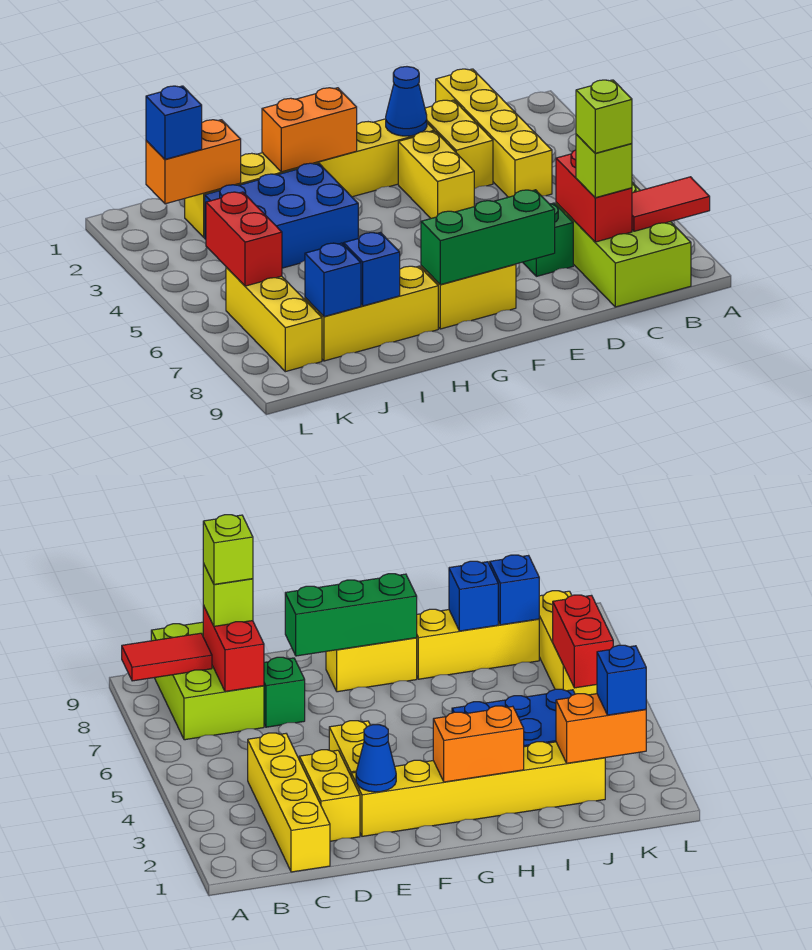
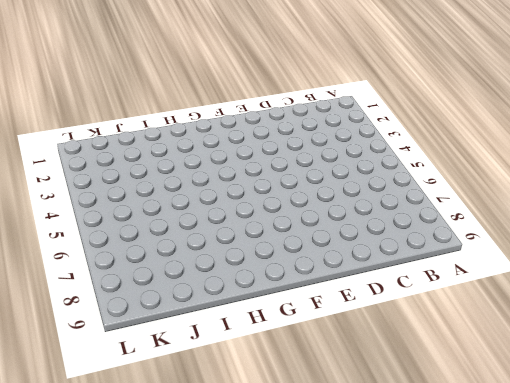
none -> lime 2x3 brick [556,182,691,307]
none -> yellow 1x4 brick [436,69,552,197]
none -> yellow 1x2 brick [425,100,493,189]

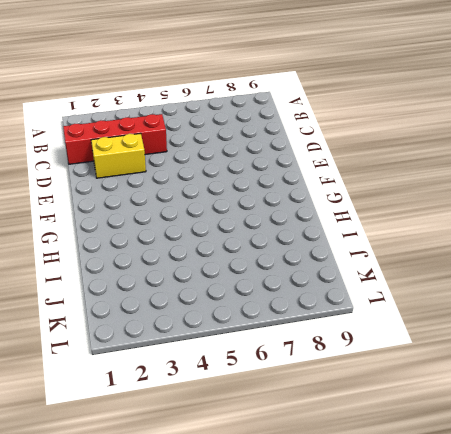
red 1x4 brick [63,114,167,164] -> yellow 1x4 brick [436,69,552,197]
none -> lime 2x3 brick [556,182,691,307]
none -> green 1x1 brick [523,203,573,276]
none -> yellow 1x6 brick [185,119,434,237]

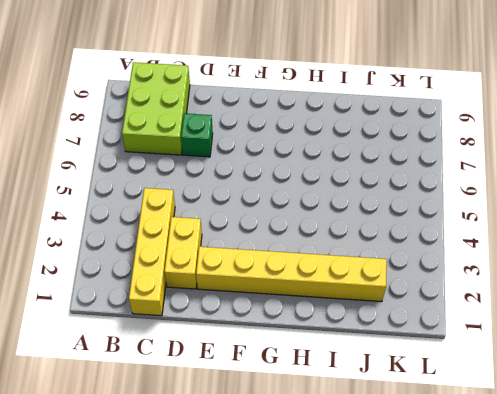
none -> yellow 1x2 brick [398,131,474,218]
none -> yellow 1x2 brick [421,264,516,329]
none -> blue 2x3 brick [205,163,358,268]

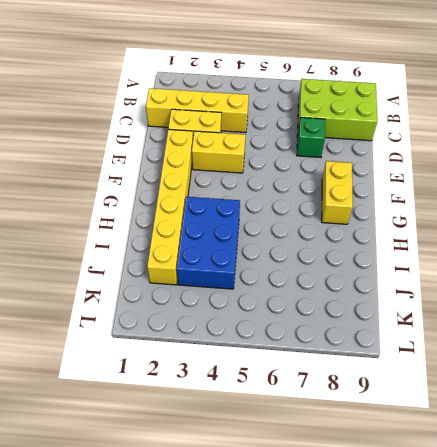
none -> yellow 1x3 brick [305,266,438,361]
none -> yellow 1x3 brick [226,267,322,372]
none -> red 1x2 tile [632,177,710,231]

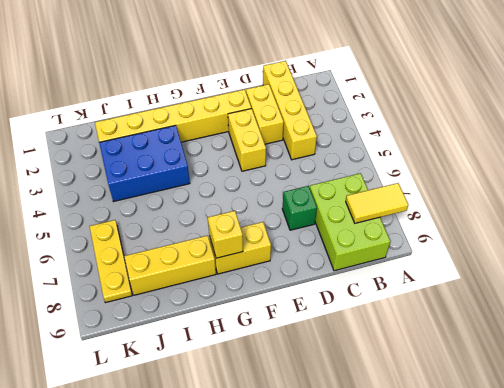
yellow 1x2 tile [346,183,408,223] -> red 1x2 tile [632,177,710,231]
yellow 1x1 brick [208,211,243,258] -> green 1x3 brick [421,190,555,285]
yellow 1x3 plate [90,220,132,303] -> yellow 1x3 brick [226,267,322,372]
none -> red 1x2 brick [556,150,632,242]
none -> blue 1x1 cone [386,67,427,136]
none -> orange 1x2 brick [262,88,357,172]

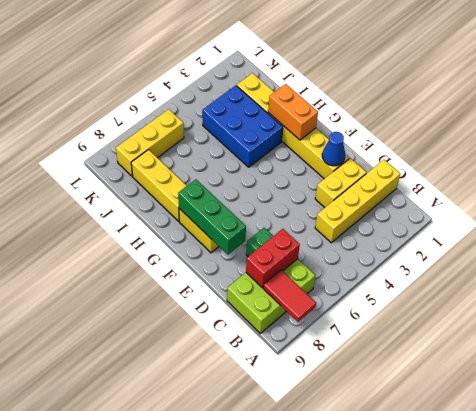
none -> yellow 1x2 brick [398,131,474,218]
none -> blue 1x1 brick [344,233,400,306]
none -> orange 1x2 brick [146,120,241,204]

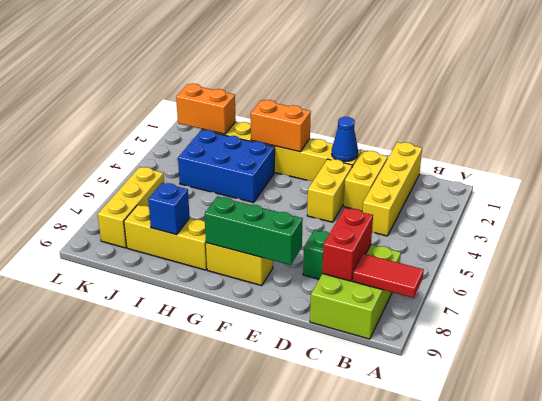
none -> blue 1x1 brick [305,243,361,317]
none -> red 1x2 brick [206,192,282,286]
none -> lime 1x1 brick [576,135,632,198]

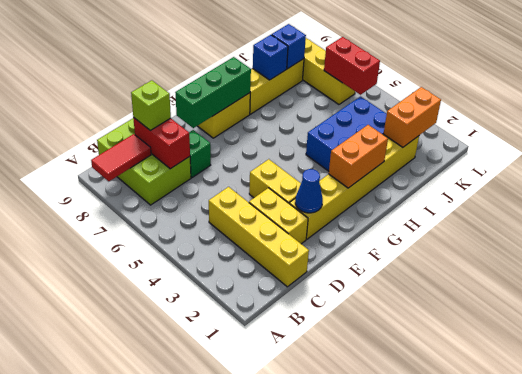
none -> blue 1x1 brick [146,86,202,159]
none -> lime 1x1 brick [576,80,632,153]

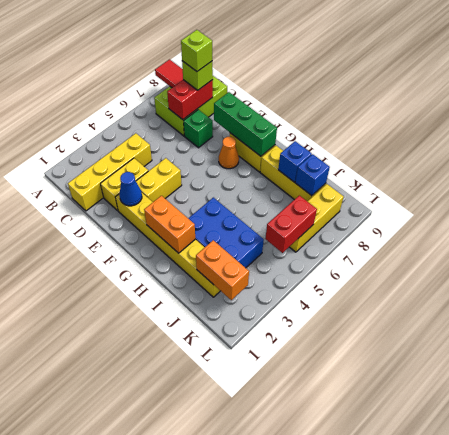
orange 1x1 cone [219,137,239,169] -> none
none -> blue 1x1 brick [146,86,202,159]

